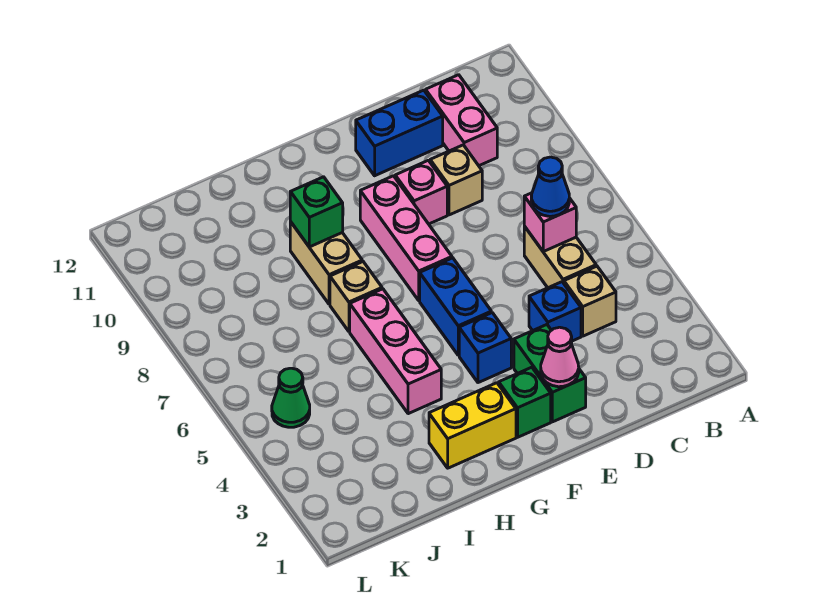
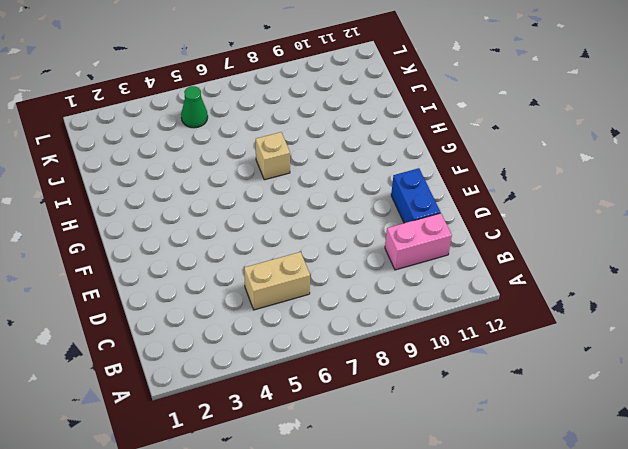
none -> tan 1x1 brick [564,266,616,336]
none -> blue 1x1 brick [529,282,581,341]
none -> tan 1x1 brick [430,145,482,215]

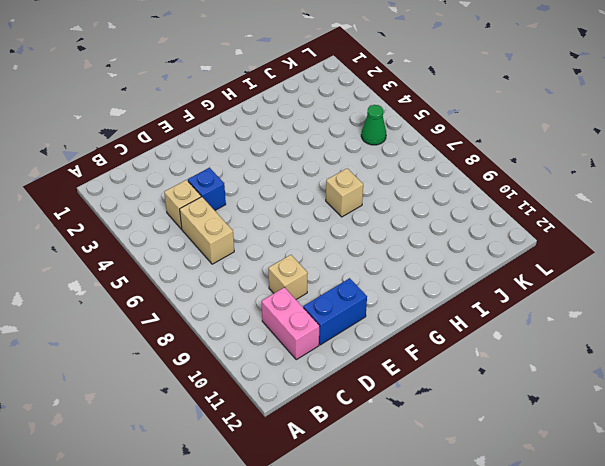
none -> green 1x2 brick [514,325,586,422]
none -> pink 1x1 brick [395,160,447,224]
none -> green 1x1 brick [499,367,551,437]

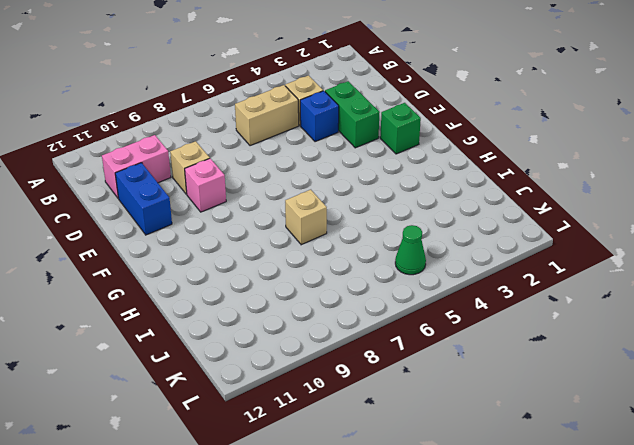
green 1x2 brick [325,81,380,148] -> green 1x2 brick turned to [514,325,586,422]
none -> blue 1x1 brick [459,313,511,383]
none -> blue 1x2 brick [420,258,491,355]
none -> pink 1x3 brick [360,176,452,300]

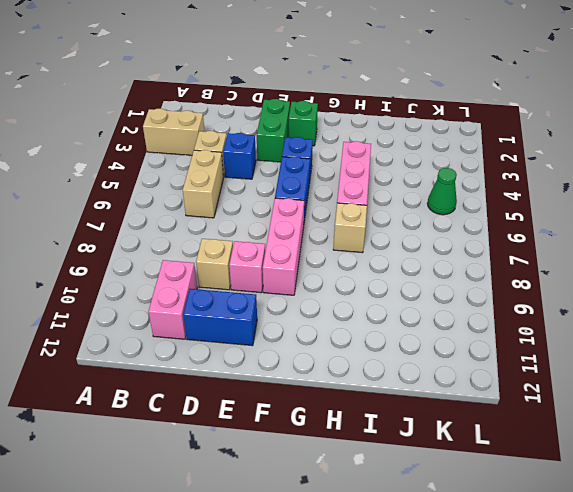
tan 1x2 brick [143,109,205,155] -> tan 1x2 brick turned to [290,222,362,304]
none -> yellow 1x2 brick [429,383,516,468]
none -> pink 1x1 brick [524,193,576,252]
none -> pink 1x1 cone [541,327,579,387]

